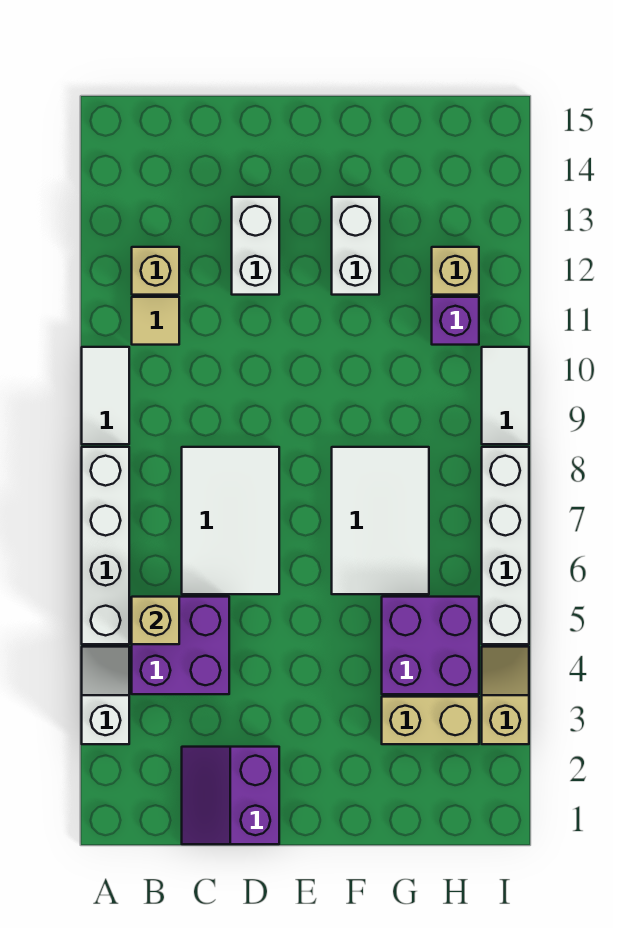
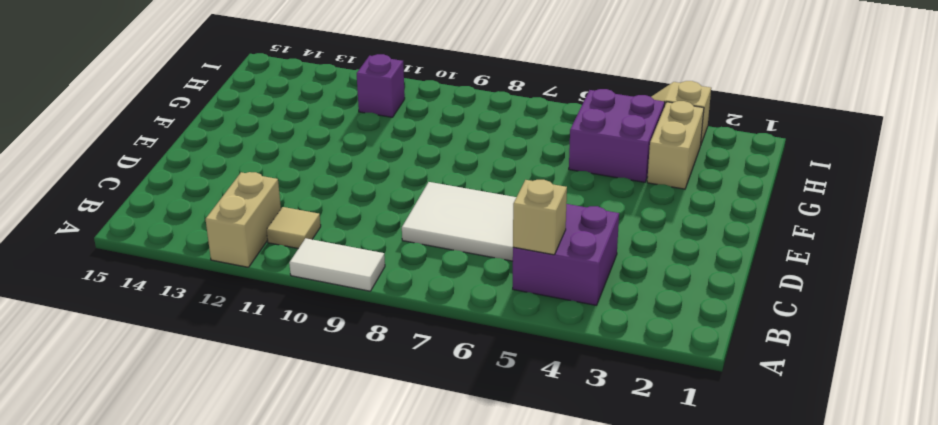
tan 1x2 brick [206,172,281,267] -> tan 1x1 brick [132,247,179,295]
none -> white 1x2 slope [82,647,129,744]
none -> white 1x4 brick [82,447,129,644]
none -> purple 2x2 slope [182,747,279,844]

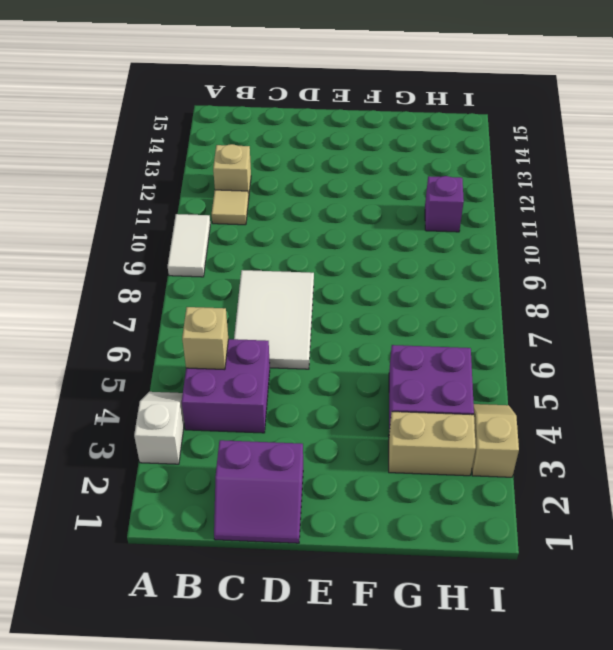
purple 2x2 slope [214,440,303,543] -> purple 2x2 slope turned to [182,747,279,844]
none -> white 1x4 brick [82,447,129,644]
none -> white 1x2 brick [232,197,279,295]
none -> white 2x3 tile [332,447,429,594]

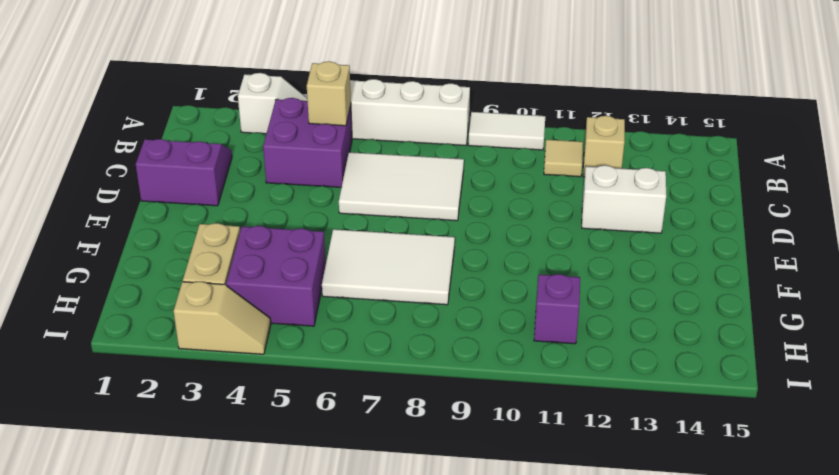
none -> white 1x2 brick [332,197,379,295]
none -> tan 1x1 brick [432,247,479,295]
none -> white 1x4 brick [482,447,529,644]

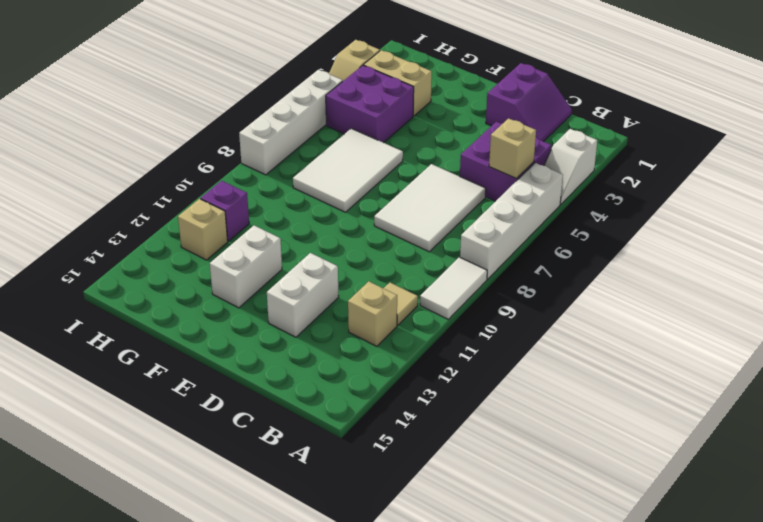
none -> white 1x2 tile [482,347,529,444]

